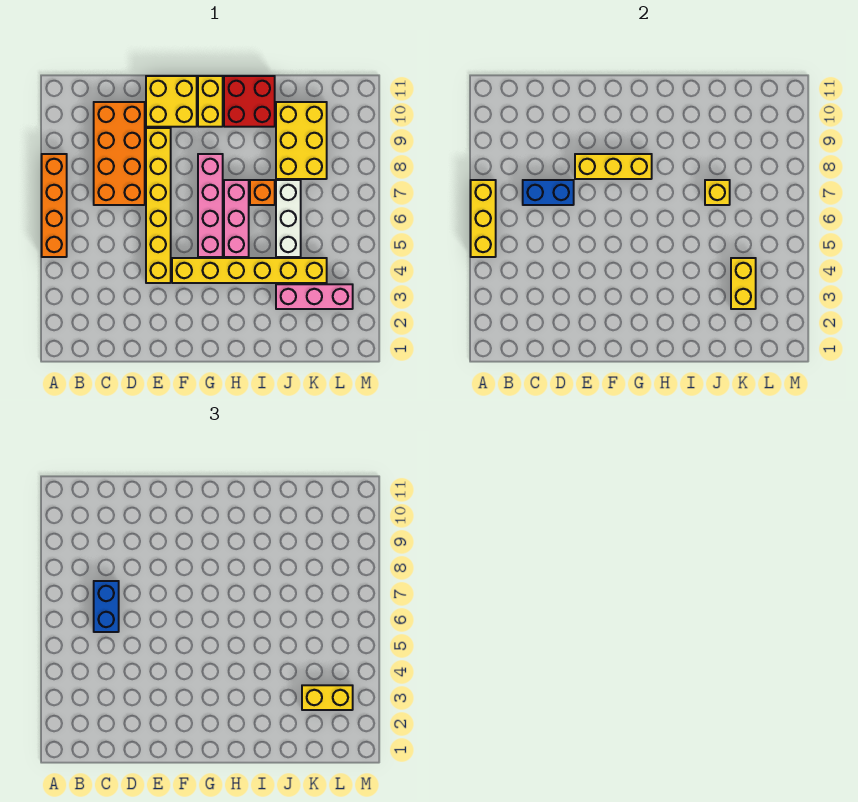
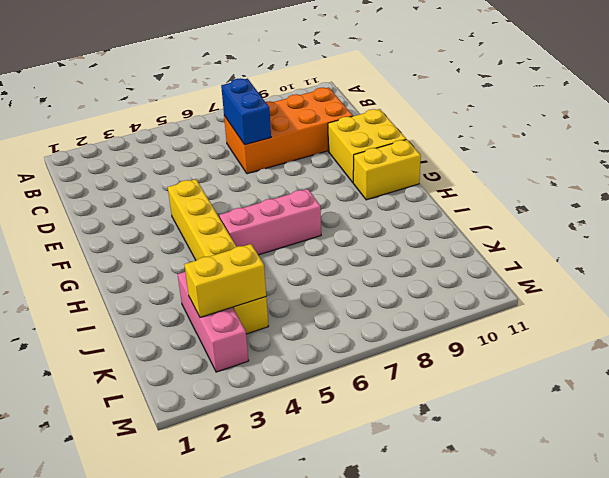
none -> orange 1x4 brick [42,154,67,257]
none -> yellow 1x6 brick [146,128,171,283]
none -> pink 1x4 brick [198,154,223,257]

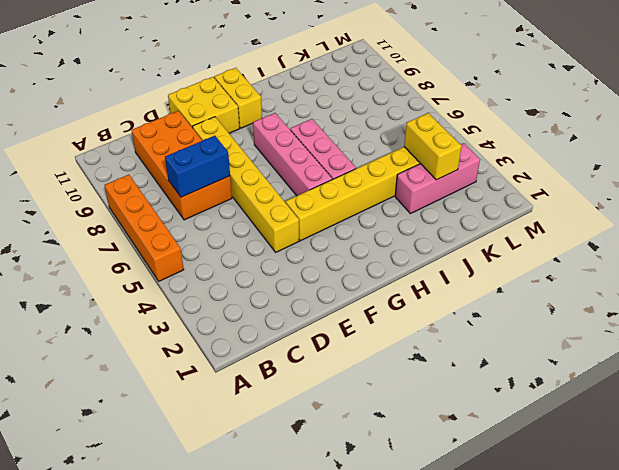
none -> red 2x2 brick [224,76,275,127]
none -> orange 1x1 brick [250,180,275,205]
none -> white 1x3 brick [276,180,301,257]

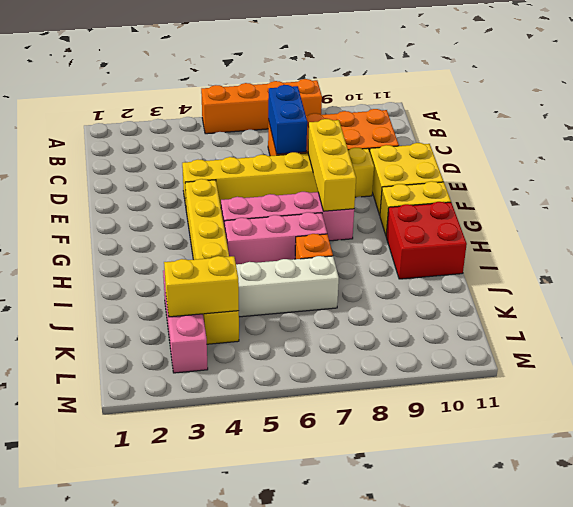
none -> yellow 2x3 brick [276,102,327,179]
none -> yellow 1x3 brick [471,180,496,257]
none -> yellow 1x1 brick [705,180,730,205]

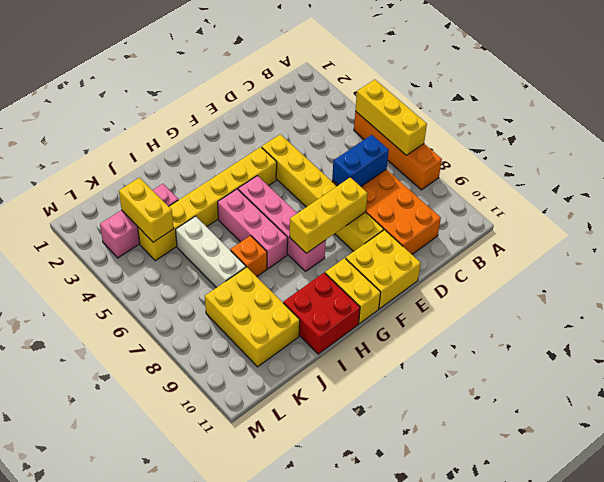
none -> yellow 1x1 brick [705,180,730,205]
none -> blue 1x2 brick [94,581,119,632]
none -> yellow 1x2 brick [302,685,353,710]

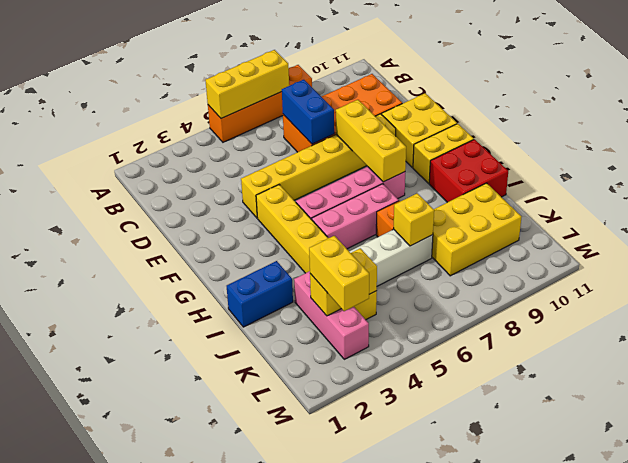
blue 1x2 brick [227,261,293,327] -> blue 1x2 brick moved to [94,581,119,632]

